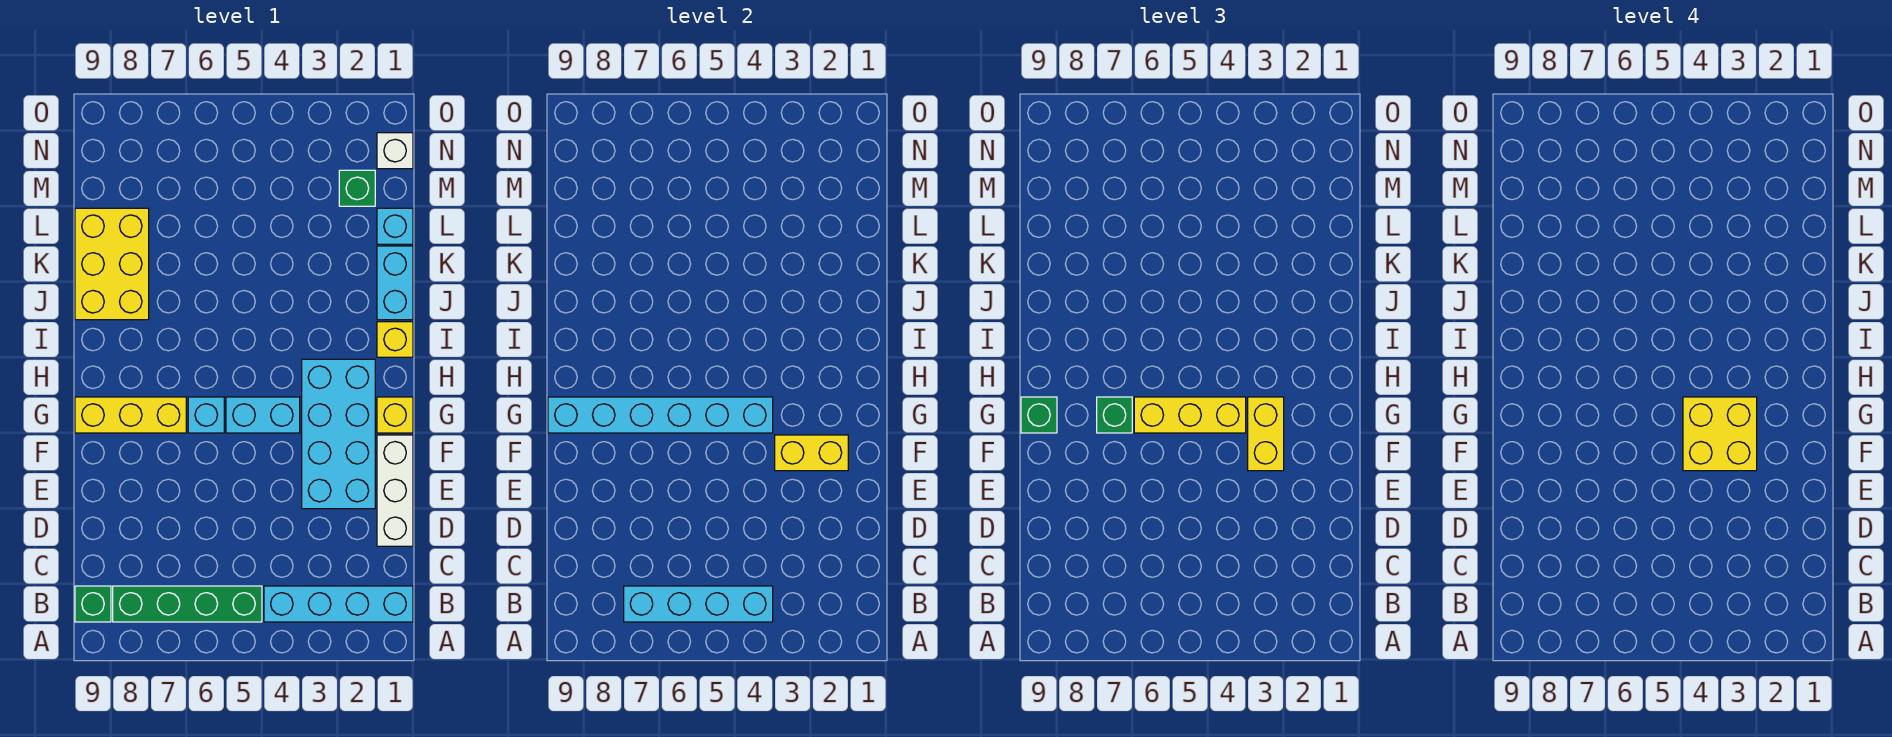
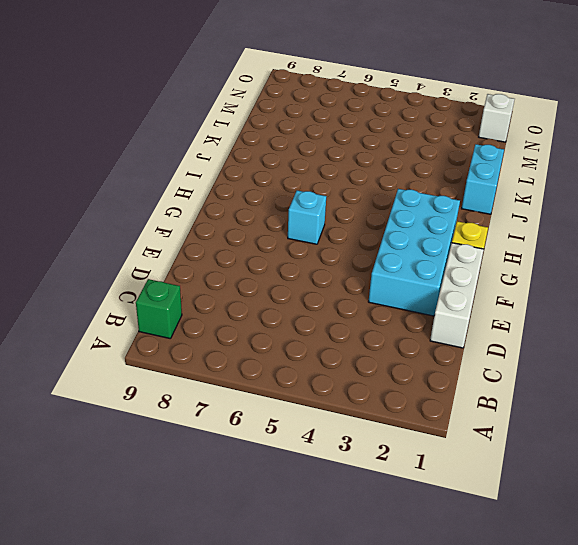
none -> cyan 1x4 brick [264,586,413,622]
none -> green 1x4 brick [113,586,262,622]
none -> cyan 1x2 brick [226,397,300,433]

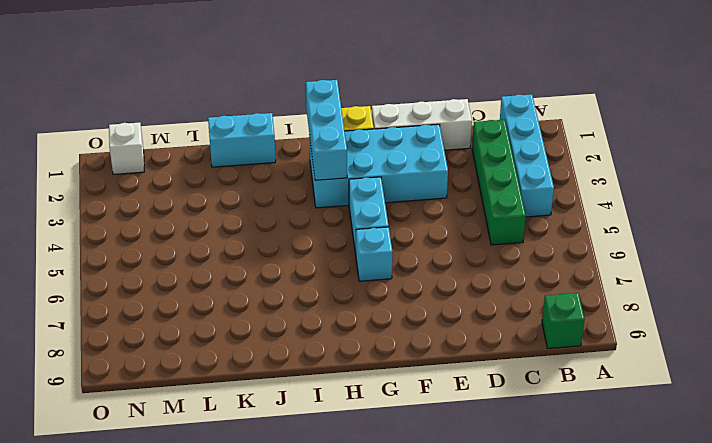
green 1x4 brick [472,120,526,245] -> green 1x4 brick moved to [113,586,262,622]
cyan 1x3 brick [306,80,347,180] -> none
none -> yellow 1x3 brick [75,397,186,433]
none -> yellow 1x1 brick [377,322,413,357]
none -> yellow 2x3 brick [75,208,149,320]

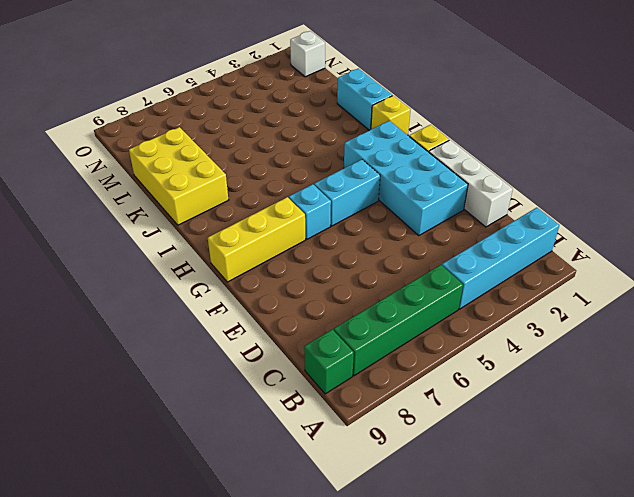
none -> cyan 1x1 brick [377,208,413,244]
none -> green 1x1 brick [339,170,375,206]
none -> cyan 1x4 brick [624,586,773,622]

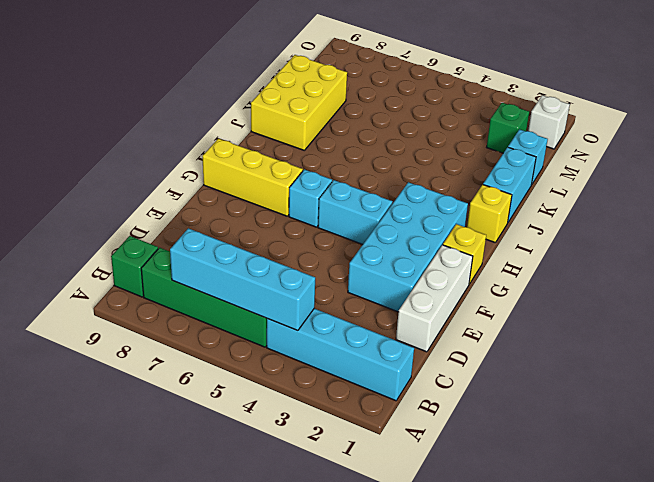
none -> yellow 1x2 brick [775,435,848,471]
none -> cyan 1x6 brick [548,397,773,433]
none -> yellow 1x2 brick [1248,397,1284,471]

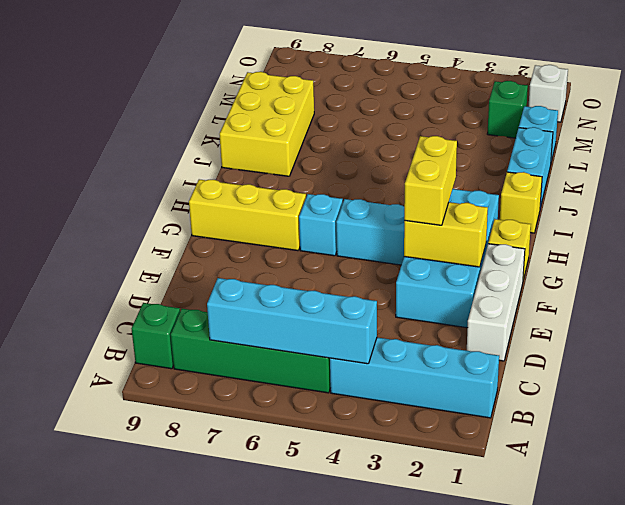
none -> cyan 1x6 brick [548,397,773,433]
none -> yellow 1x3 brick [1134,397,1246,433]
none -> green 1x1 brick [1097,397,1132,433]

